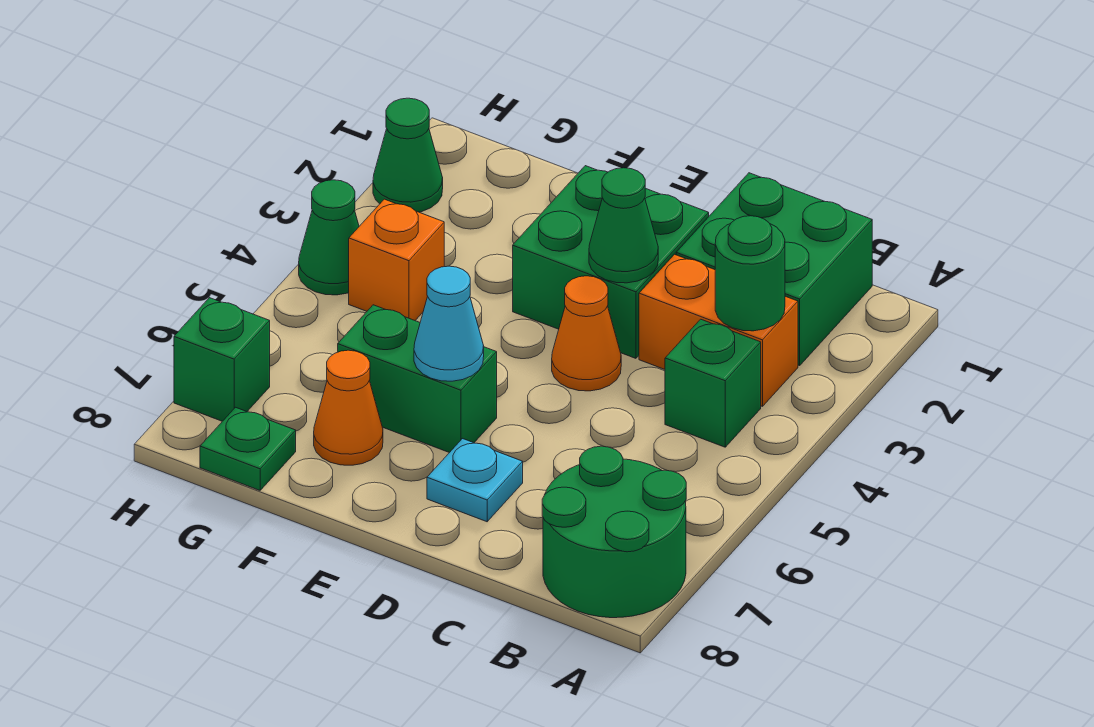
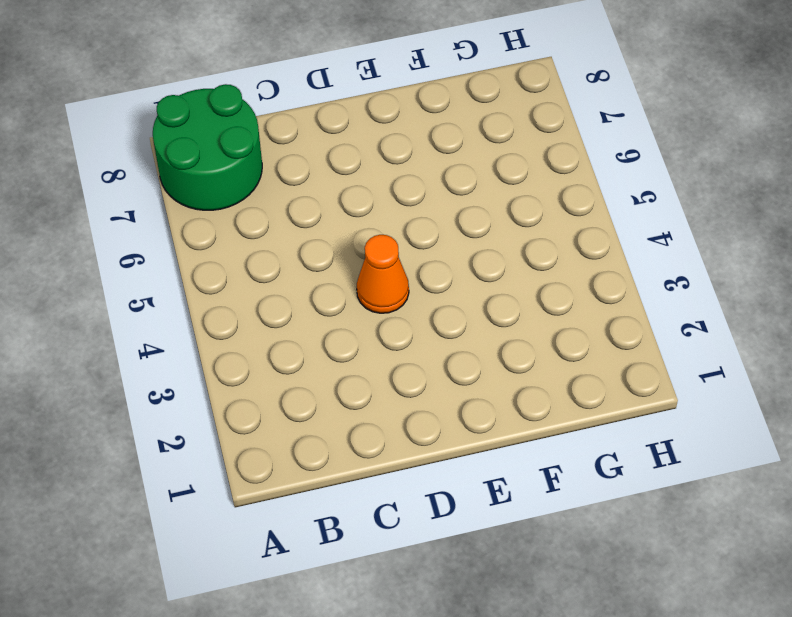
none -> green 2x2 brick [676,173,872,366]
none -> orange 1x2 brick [639,254,798,406]
none -> green 1x1 brick [665,319,761,447]

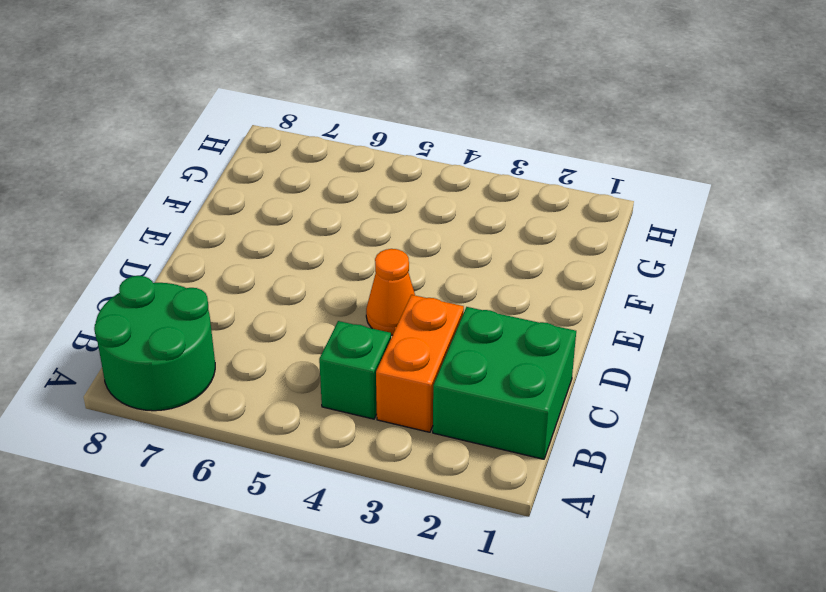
none -> green 2x2 brick [513,166,709,358]
none -> cyan 1x1 plate [427,439,523,522]
none -> green 1x2 brick [338,305,497,453]

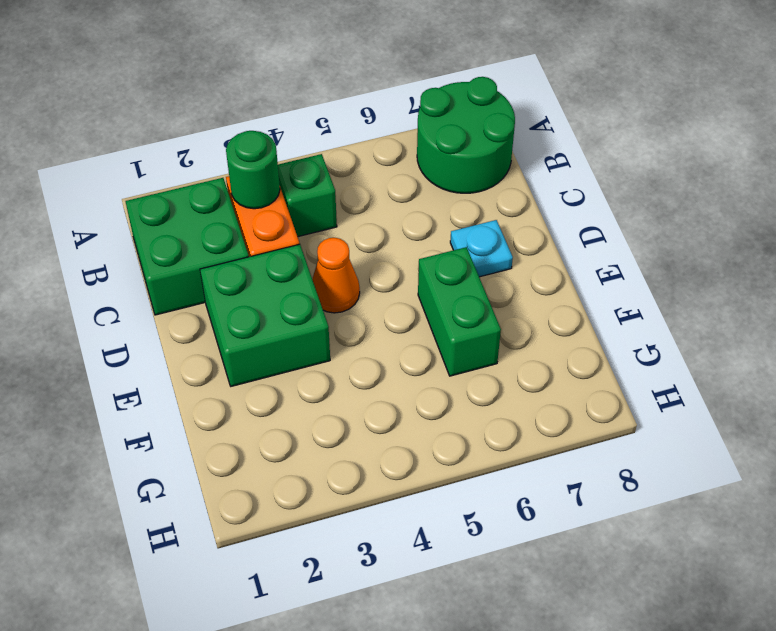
none -> orange 1x1 cone [314,350,383,465]
none -> orange 1x1 brick [349,199,444,320]
none -> green 1x1 plate [200,407,296,490]

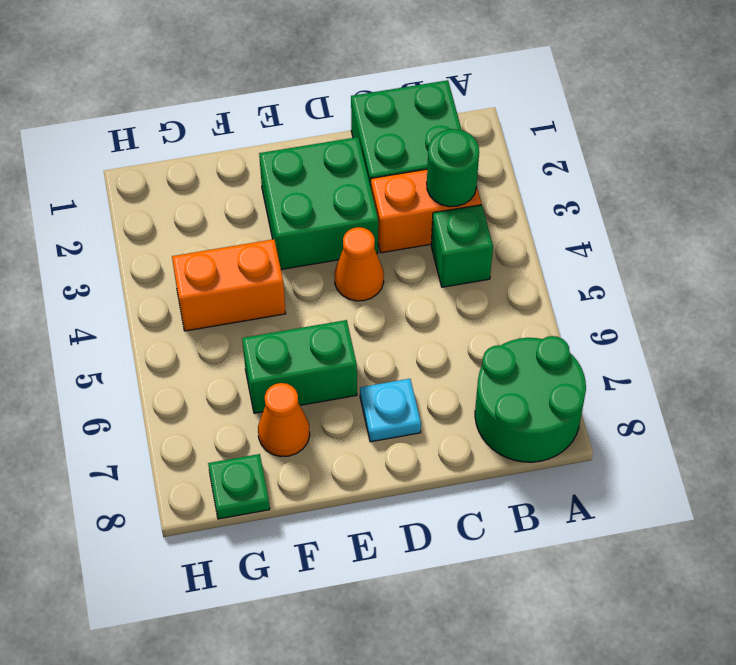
orange 1x2 brick [172,239,286,331] -> orange 1x1 brick [349,199,444,320]
none -> green 1x1 cone [373,98,443,212]
none -> green 1x1 cone [299,180,359,295]
none -> green 1x1 brick [174,298,270,421]

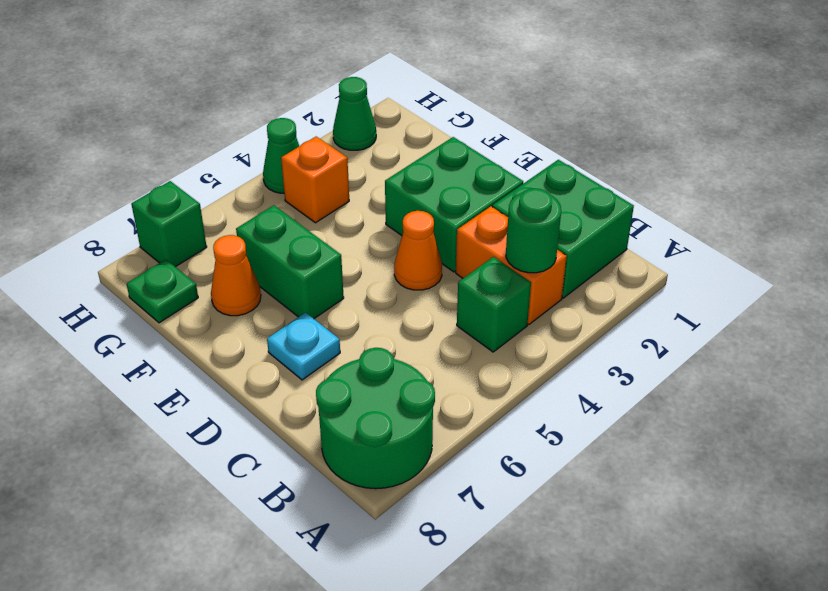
none -> green 1x1 cone [589,168,658,283]
none -> cyan 1x1 cone [414,266,484,381]

